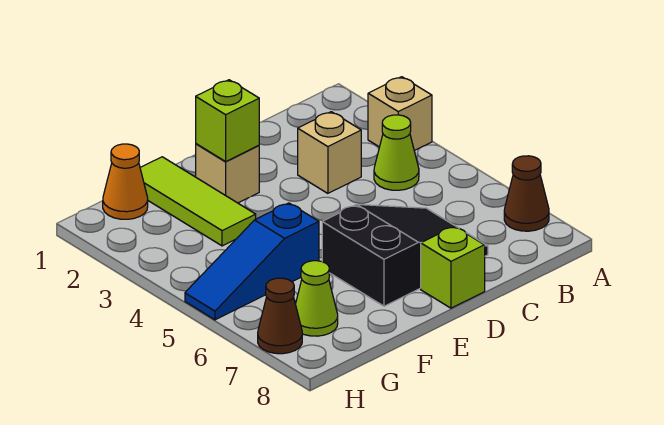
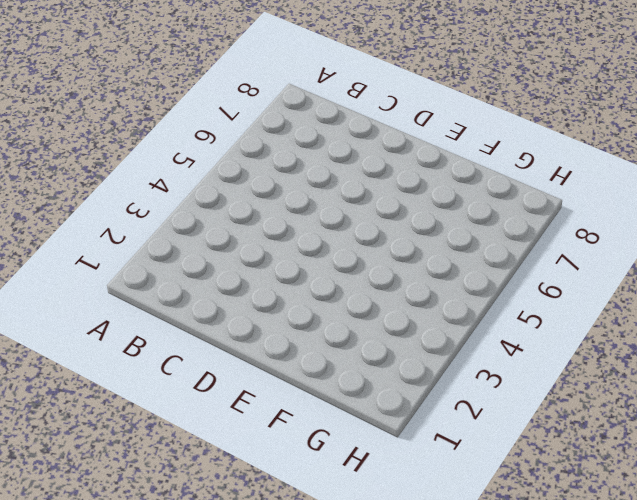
none -> tan 1x1 brick [368,77,432,151]
none -> brown 1x1 cone [504,156,549,231]
none -> lime 1x1 cone [374,115,419,190]

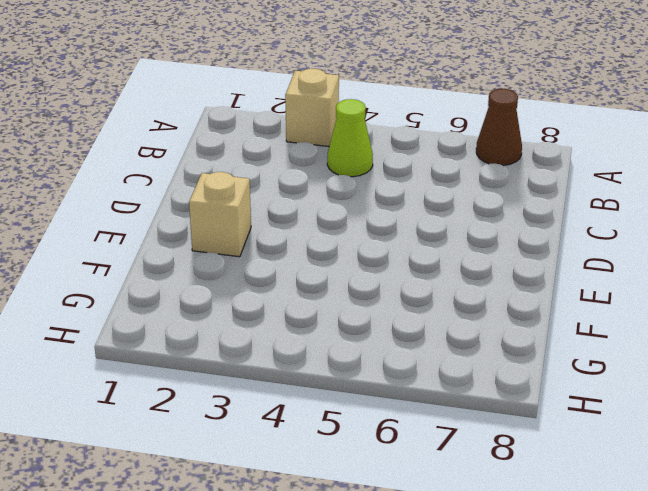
none -> tan 1x1 brick [298,112,361,193]
none -> black 2x3 slope [322,204,488,306]
none -> lime 1x1 brick [421,226,485,308]

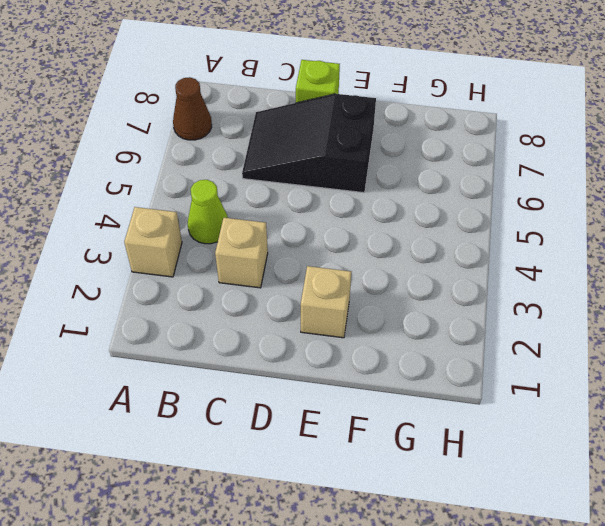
none -> lime 1x3 tile [140,157,256,246]
none -> blue 1x3 slope [185,203,319,320]
none -> orange 1x1 cone [103,144,148,219]

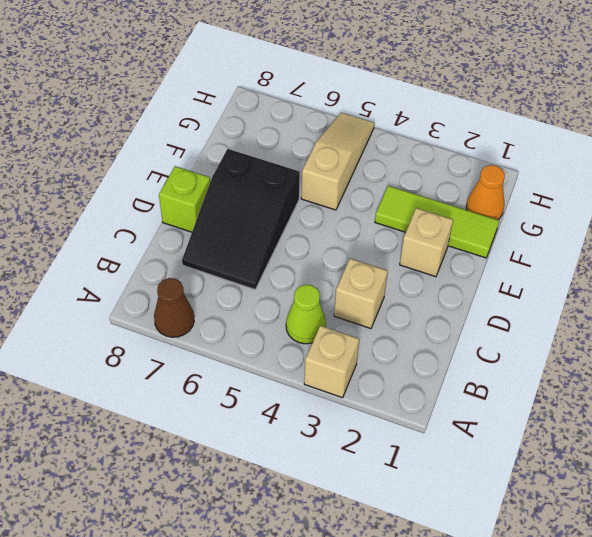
tan 1x3 slope [301,113,374,210] -> blue 1x3 slope [185,203,319,320]
none -> lime 1x1 cone [296,261,338,336]
none -> brown 1x1 cone [258,278,302,354]
none -> lime 1x1 brick [196,80,259,162]

